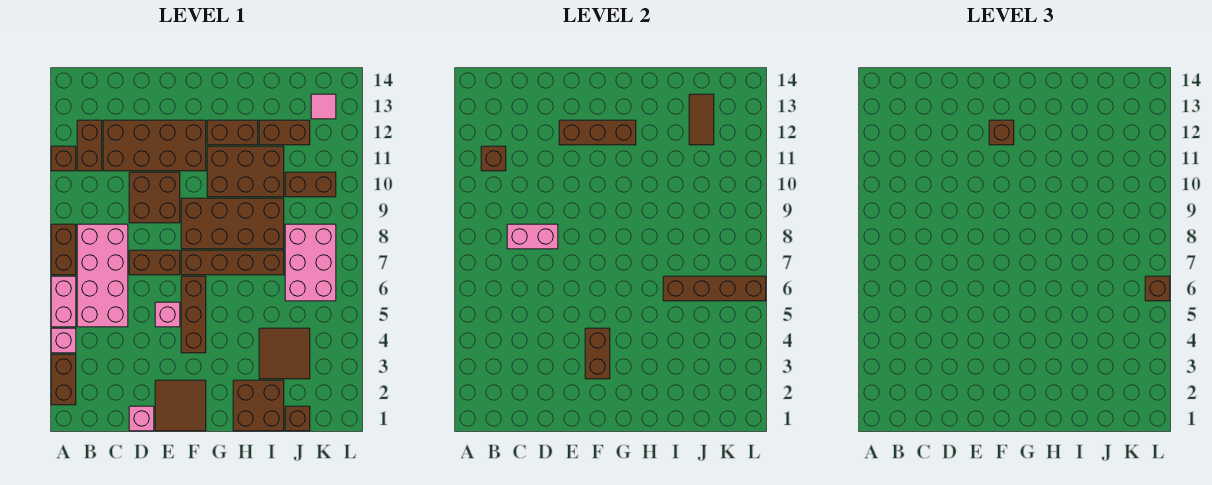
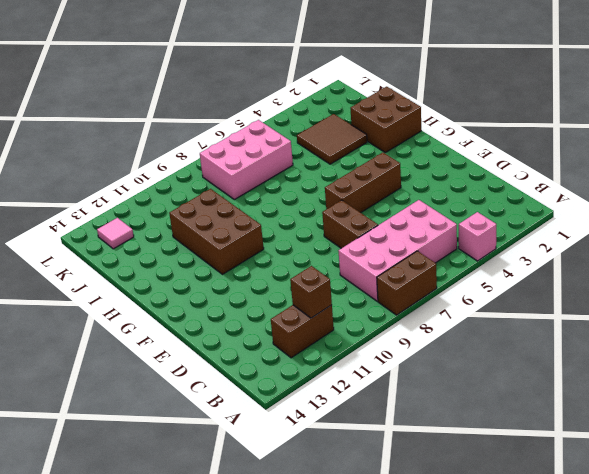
none -> brown 1x2 brick [51,354,76,405]
none -> pink 1x2 brick [51,276,76,327]
none -> brown 1x1 brick [51,146,76,171]
none -> brown 2x4 brick [103,120,206,171]

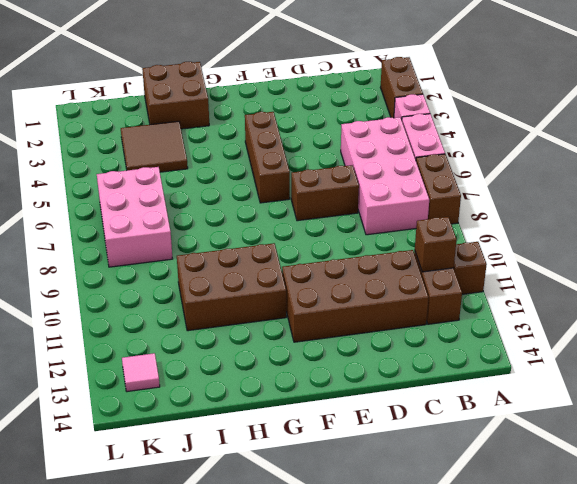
none -> pink 1x1 brick [129,406,154,431]
none -> brown 2x2 brick [129,172,180,223]
none -> brown 2x2 tile [155,380,206,431]
none -> pink 1x1 brick [155,302,180,327]

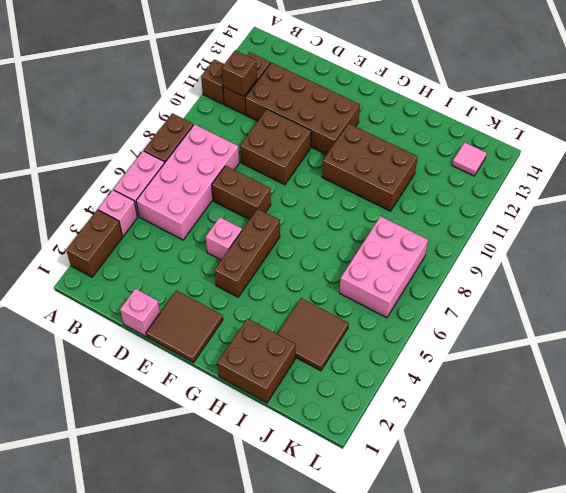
none -> brown 1x4 brick [181,250,284,275]
none -> brown 2x4 brick [181,198,284,249]
none -> brown 1x2 brick [207,120,258,145]
none -> brown 1x2 brick [259,120,310,145]

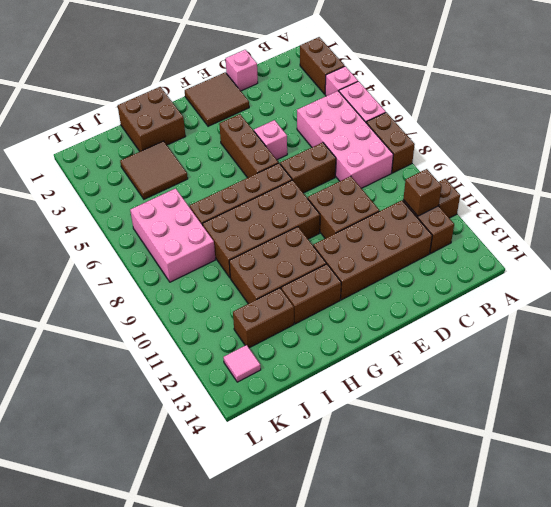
none -> brown 1x1 brick [285,406,310,431]
none -> brown 1x2 brick [285,172,336,197]
none -> pink 1x2 brick [507,224,558,249]
none -> brown 1x3 brick [559,120,636,145]

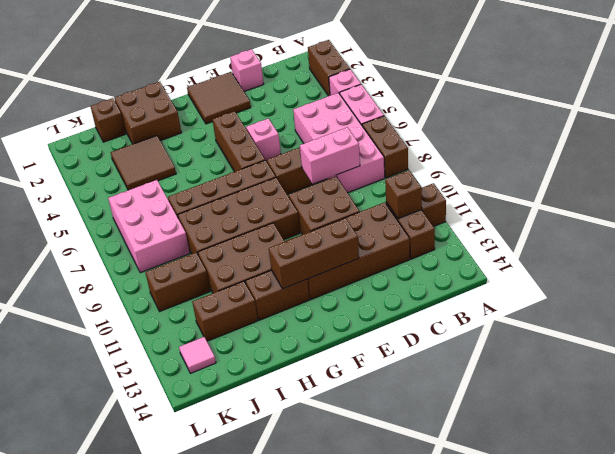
none -> brown 1x2 brick [585,328,610,379]
none -> brown 1x4 brick [663,276,766,301]
none -> brown 1x2 tile [689,94,714,145]
none -> brown 1x1 brick [989,120,1014,145]

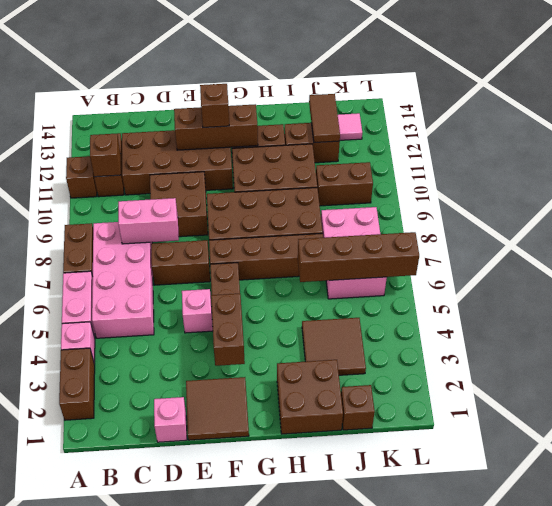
none -> brown 1x1 brick [1145,276,1170,301]

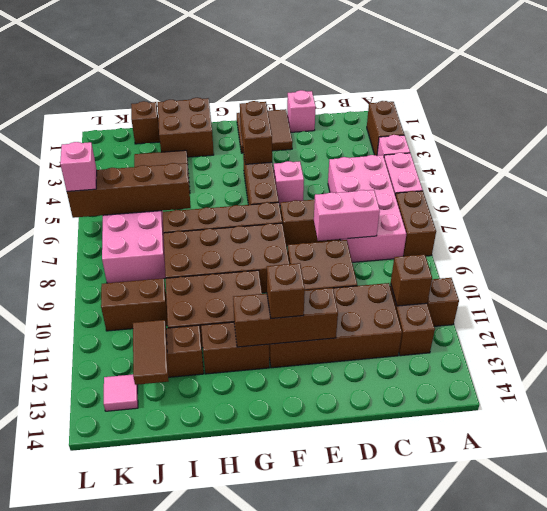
pink 1x1 brick [60,142,97,191] -> brown 1x1 brick [1145,276,1170,301]

